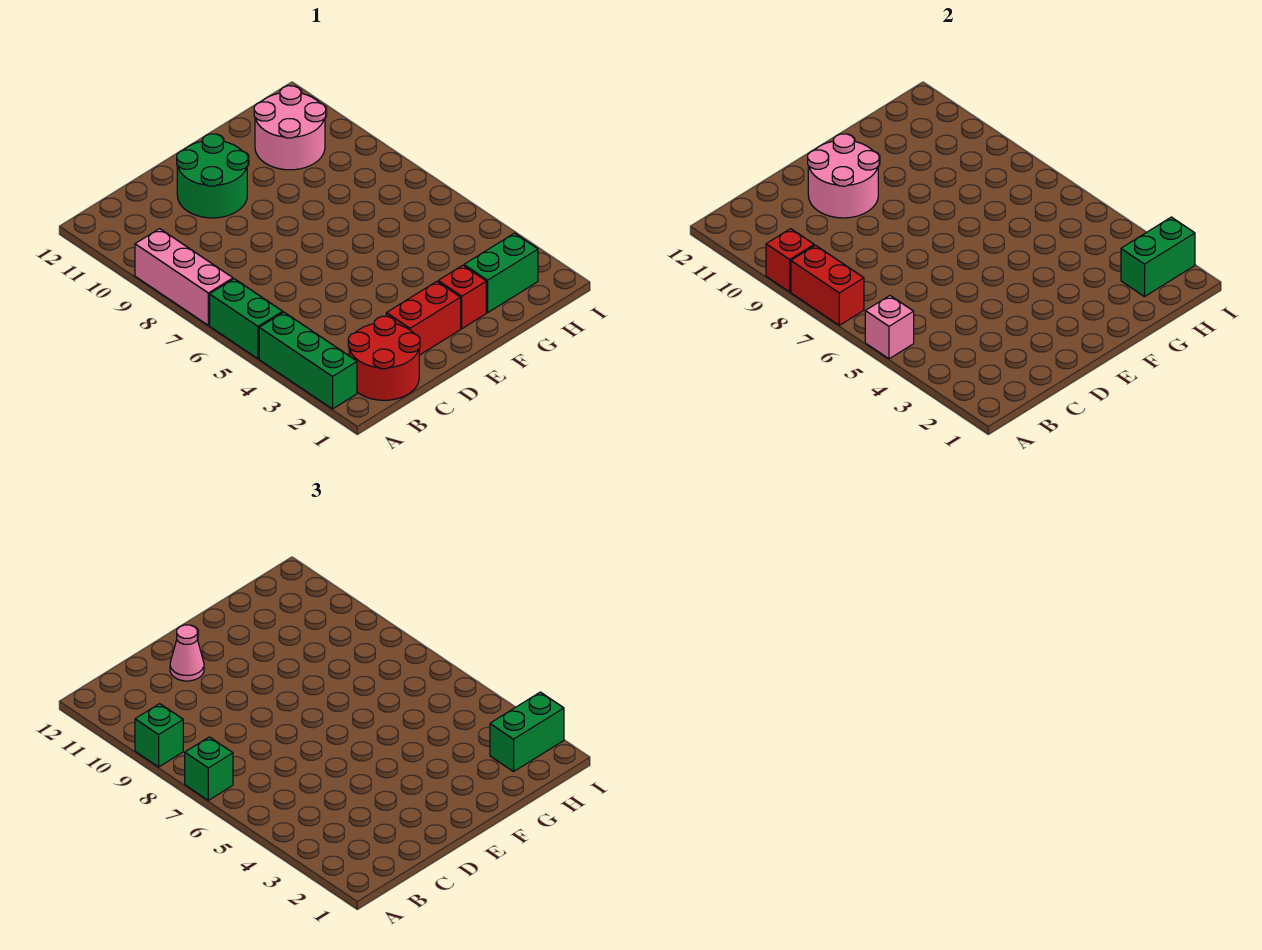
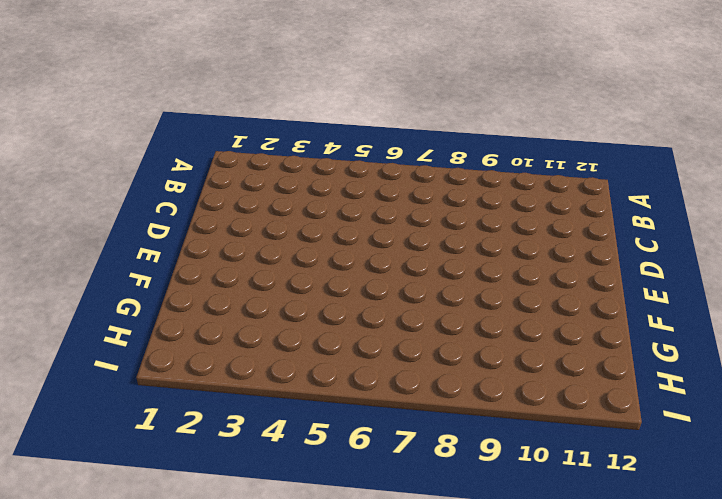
none -> green 1x3 brick [259,312,357,409]
none -> green 1x2 brick [210,279,283,359]
none -> pink 1x3 brick [135,229,233,325]

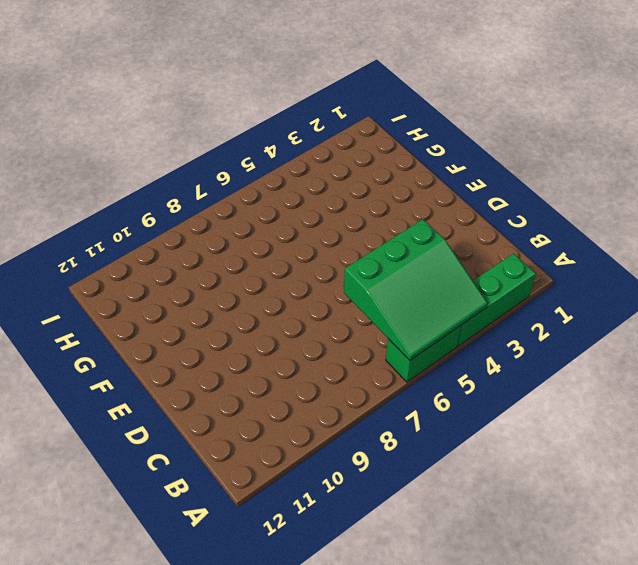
green 3x3 slope [344,219,488,360] -> pink 1x1 brick [865,296,914,359]
none -> pink 1x3 brick [135,229,233,325]
none -> red 2x2 round brick [348,316,420,400]
none -> red 1x2 brick [386,282,461,355]

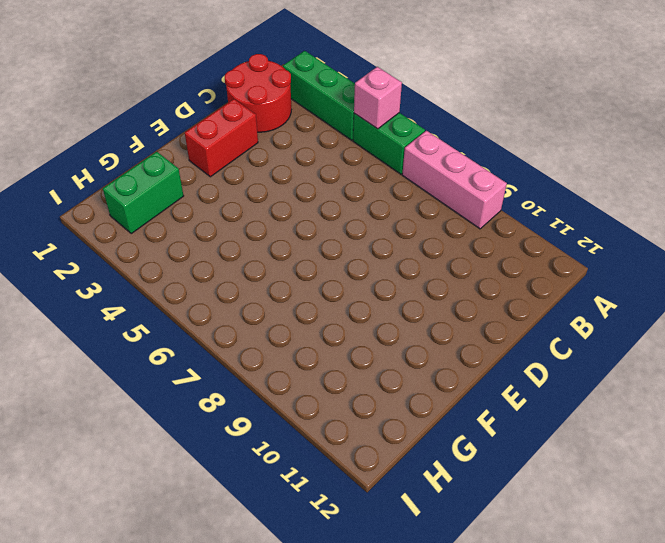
none -> green 2x2 round brick [177,134,248,218]
none -> red 1x1 brick [438,265,486,329]
none -> pink 2x2 round brick [254,86,326,170]

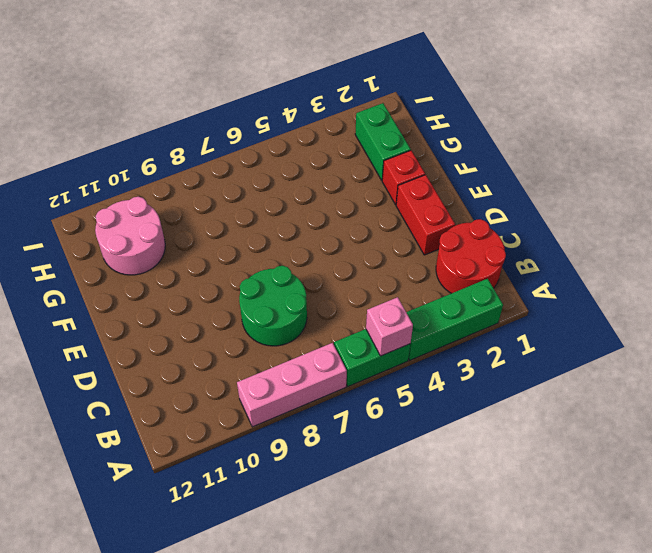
green 2x2 round brick [239,266,307,346] -> green 2x2 round brick moved to [177,134,248,218]
none -> red 1x2 brick [791,245,864,325]
none -> red 1x1 brick [766,229,814,292]
none -> pink 2x2 round brick [808,134,879,218]

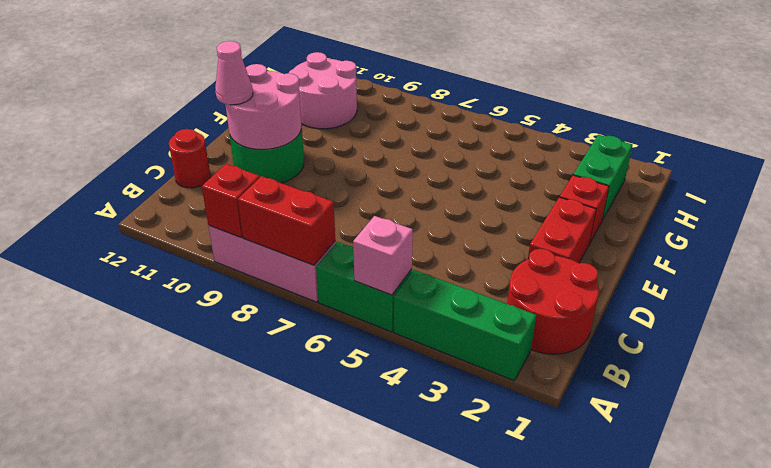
red 1x1 round brick [169,129,210,188] -> none
none -> green 1x2 brick [1121,217,1195,297]
none -> green 1x1 brick [185,737,233,800]
none -> green 1x1 brick [135,704,183,767]

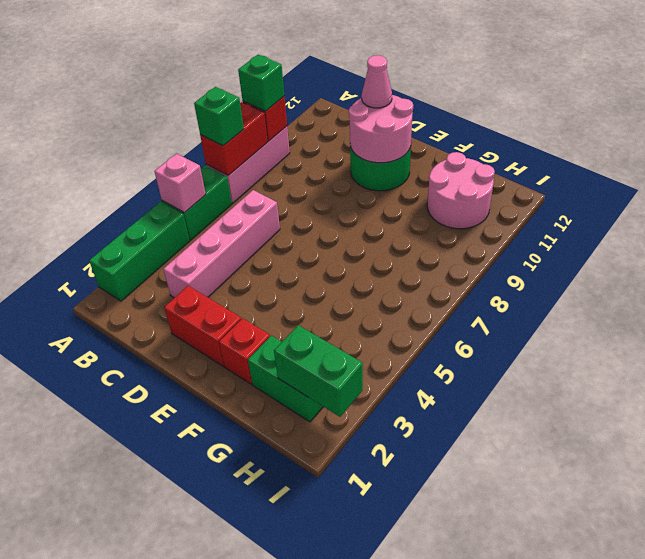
pink 1x4 brick [163,190,280,298] -> none
none -> red 2x2 round brick [348,316,420,400]
none -> green 1x2 brick [490,692,564,772]

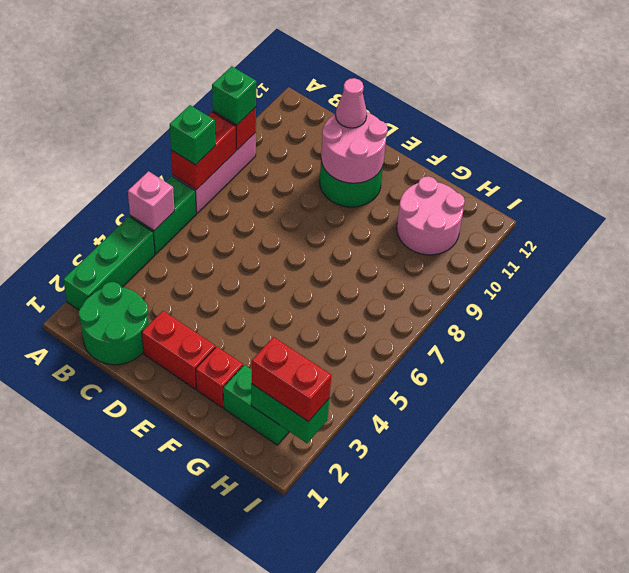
green 2x2 round brick [79,282,149,365] -> red 2x2 round brick [348,316,420,400]
red 1x2 brick [252,337,332,422] -> green 1x2 brick [490,692,564,772]

